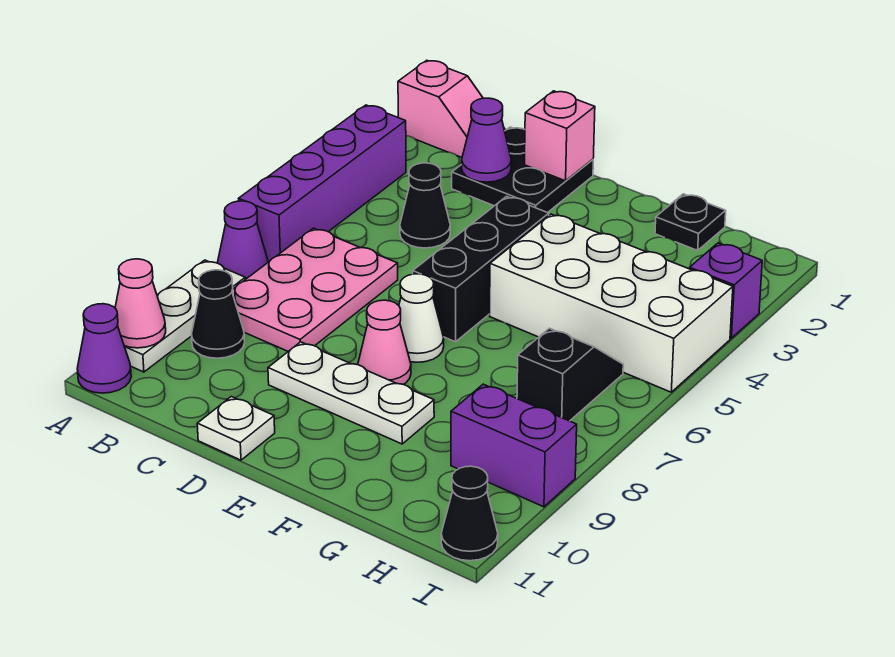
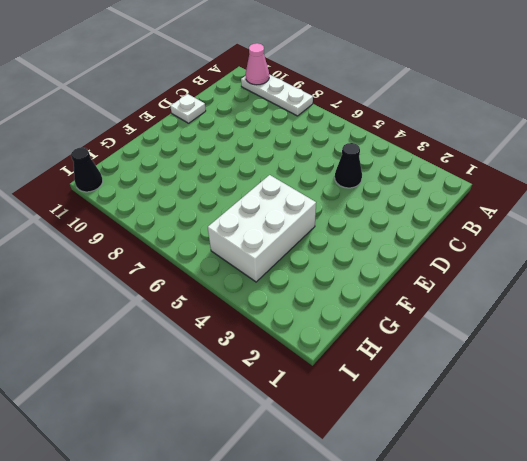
white 2x3 brick [208,175,316,282] -> white 2x4 brick [490,214,733,392]
none -> pink 1x2 slope [398,60,505,158]
none -> purple 1x4 brick [239,105,406,262]
none -> purple 1x1 cone [217,201,268,279]

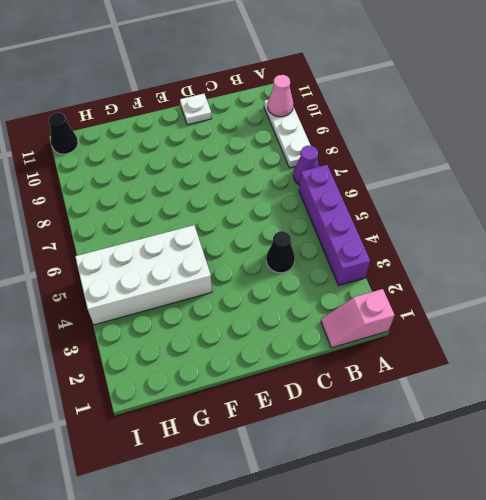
none -> purple 1x1 cone [77,304,131,393]
none -> pink 2x3 plate [232,228,398,351]
none -> black 1x1 cone [192,270,245,358]

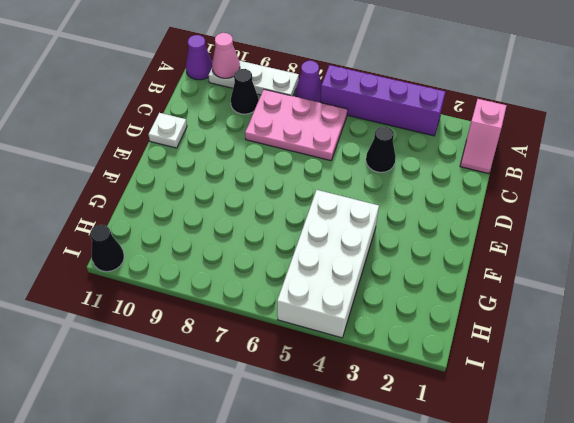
none -> black 2x2 plate [452,127,593,213]
none -> white 1x3 plate [268,342,434,444]
none -> black 1x3 brick [413,196,549,342]

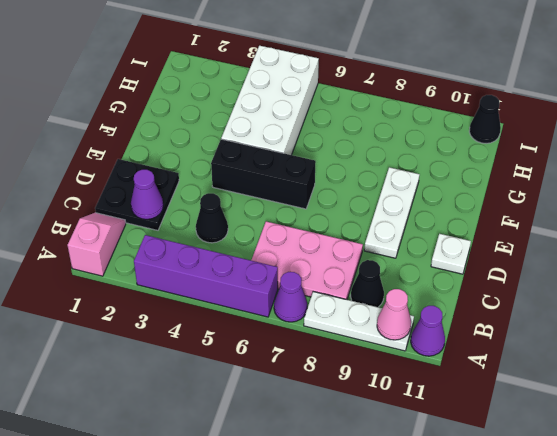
none -> white 1x1 cone [399,274,444,362]
none -> pink 1x1 cone [358,300,411,384]
none -> black 1x1 plate [655,194,726,250]

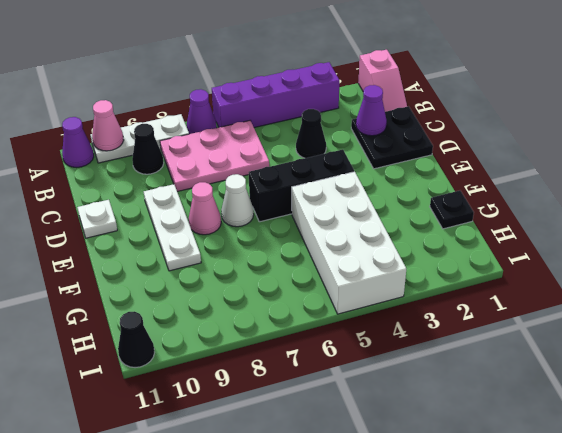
none -> black 1x2 slope [517,328,623,421]
none -> purple 1x2 brick [451,384,577,507]
none -> purple 1x1 brick [690,243,762,338]

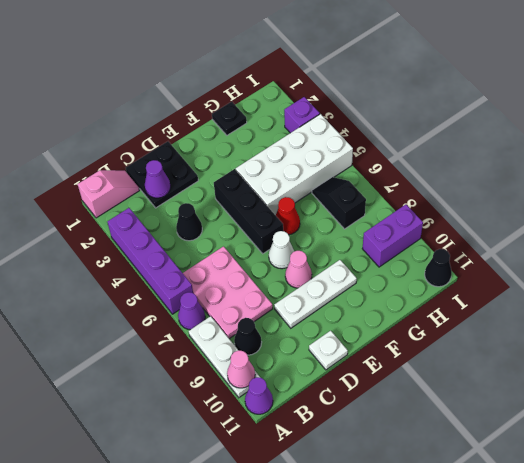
red 1x1 cone [276,197,300,235] -> none
none -> pink 1x1 brick [525,91,595,181]

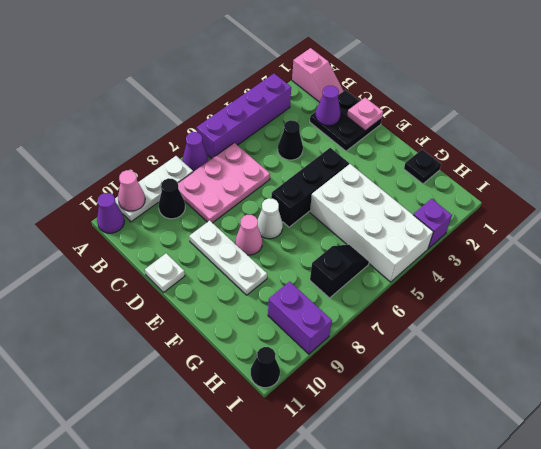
pink 1x1 plate [347,98,383,131] -> pink 1x1 brick [525,91,595,181]

